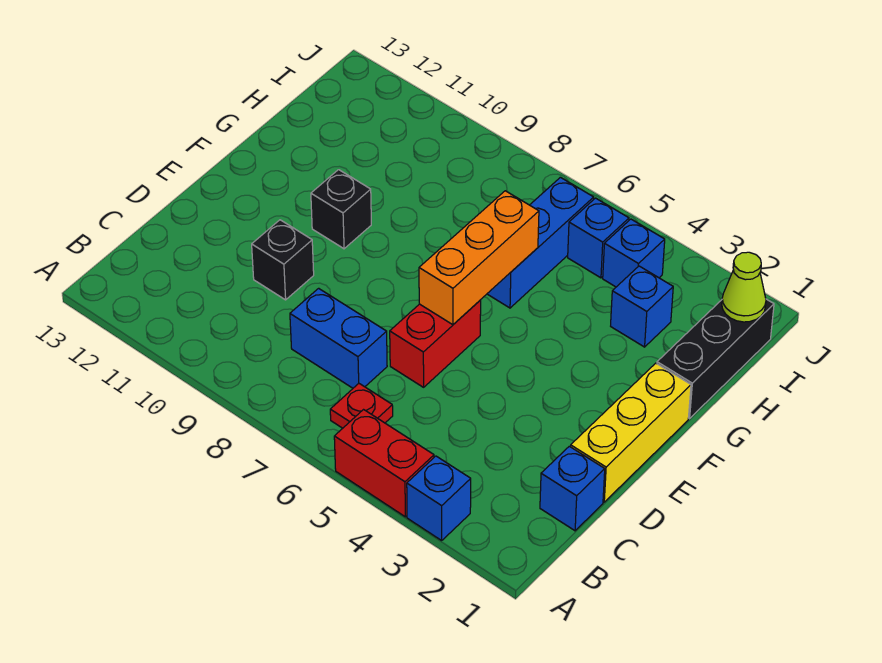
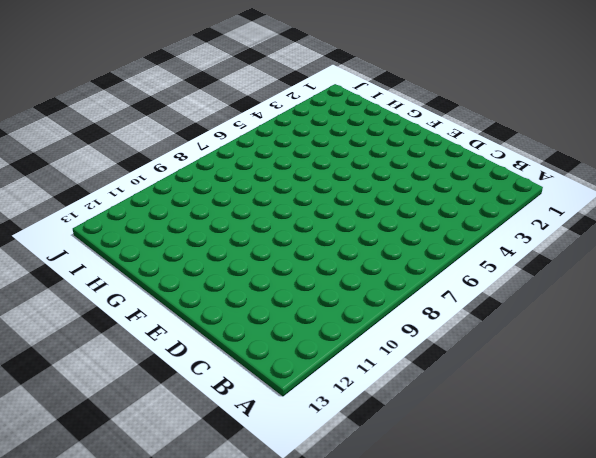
none -> blue 1x1 brick [407,456,471,540]
none -> red 1x2 brick [334,410,434,517]
none -> red 1x1 plate [330,384,393,428]

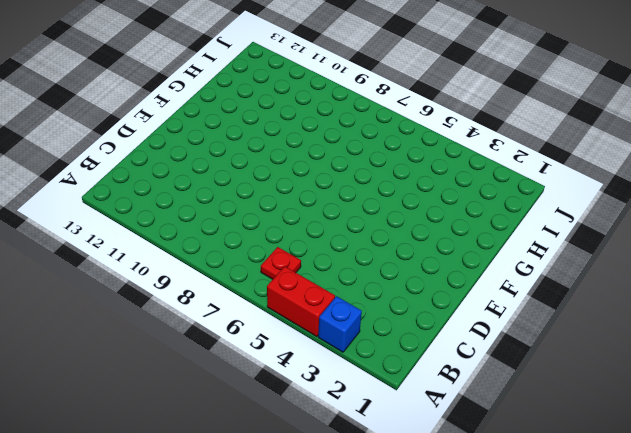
none -> blue 1x1 brick [540,446,605,531]
none -> blue 1x2 brick [290,288,387,388]
none -> yellow 1x3 brick [571,363,691,502]

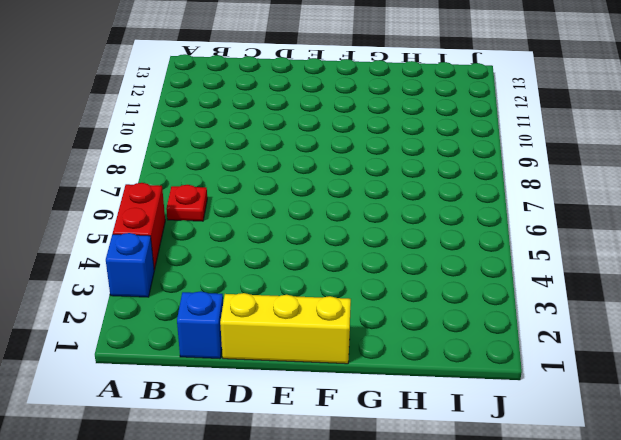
none -> blue 1x2 brick [290,288,387,388]
none -> red 1x2 brick [390,300,481,387]
none -> black 1x1 brick [252,220,314,300]

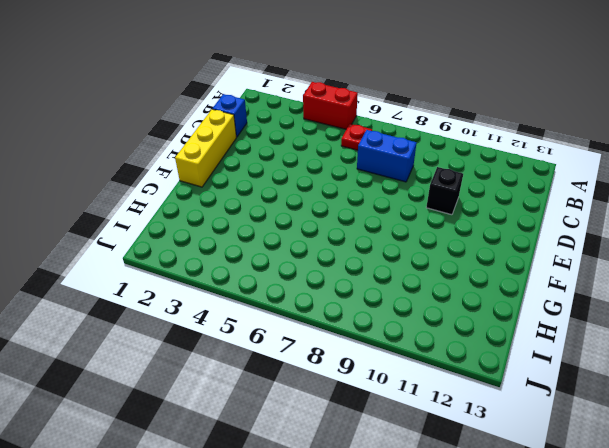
none -> blue 1x1 brick [407,456,471,540]
none -> red 1x2 brick [390,300,481,387]
none -> black 1x1 brick [311,170,371,249]

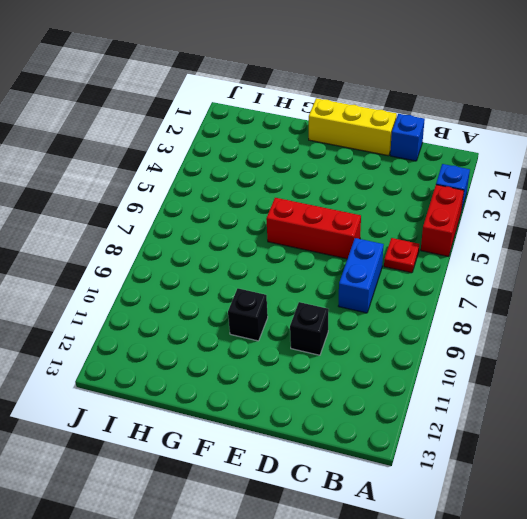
red 1x3 brick [266,198,361,259] -> red 1x2 brick [390,300,481,387]
none -> black 1x3 brick [657,299,774,418]
none -> blue 1x3 brick [487,177,594,308]
none -> blue 1x1 brick [611,266,673,347]

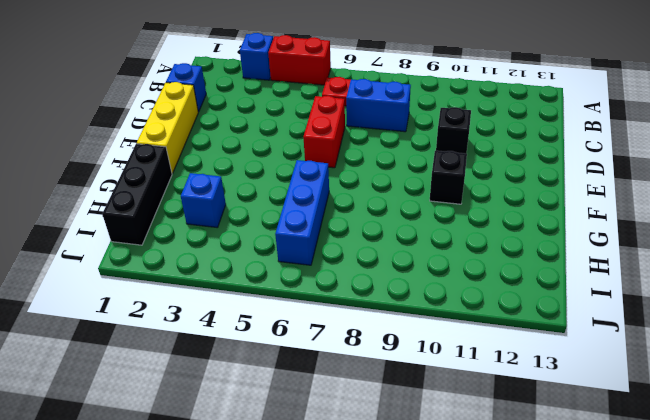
none -> blue 1x1 brick [603,219,665,287]
none -> blue 1x1 brick [568,198,629,278]
none -> orange 1x3 brick [419,191,539,325]

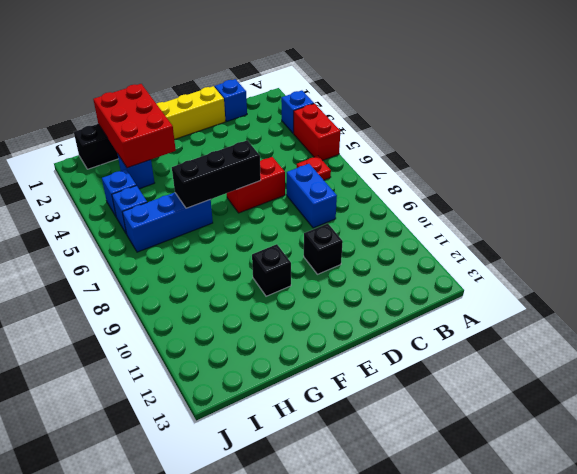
black 1x3 brick [172,140,261,208] -> orange 1x3 brick [419,191,539,325]
red 2x3 brick [93,84,176,168] -> none
none -> lime 1x1 cone [722,252,766,322]

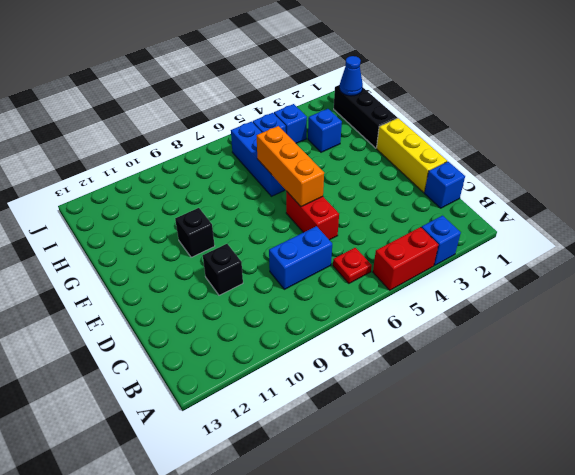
blue 1x1 cone [339,56,363,96] -> lime 1x1 cone [722,252,766,322]

